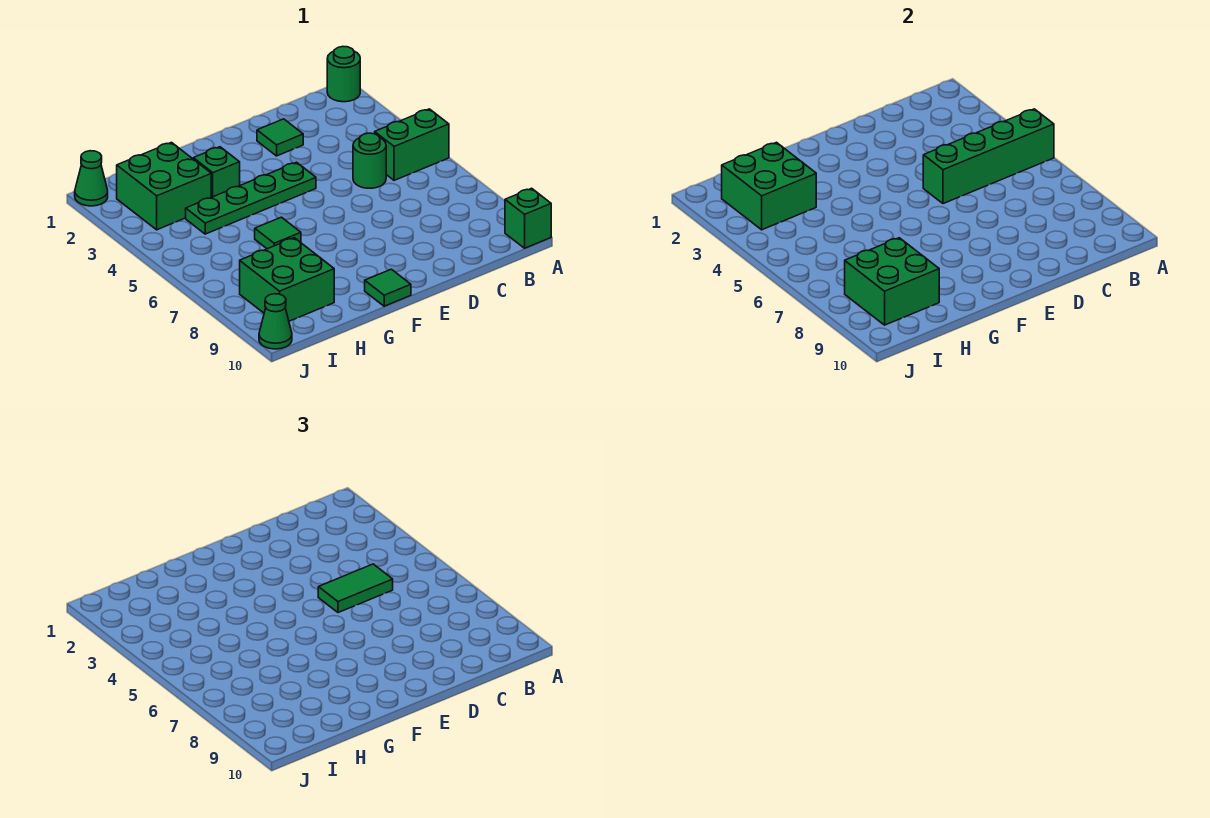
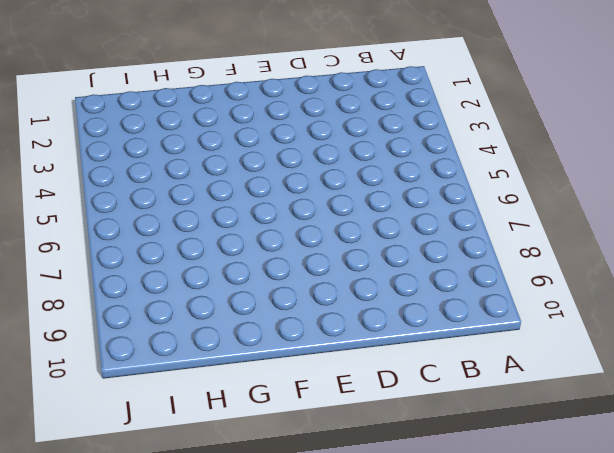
none -> green 1x1 round brick [327,47,360,102]
none -> green 1x2 brick [375,109,449,180]
none -> green 1x1 brick [505,188,551,248]

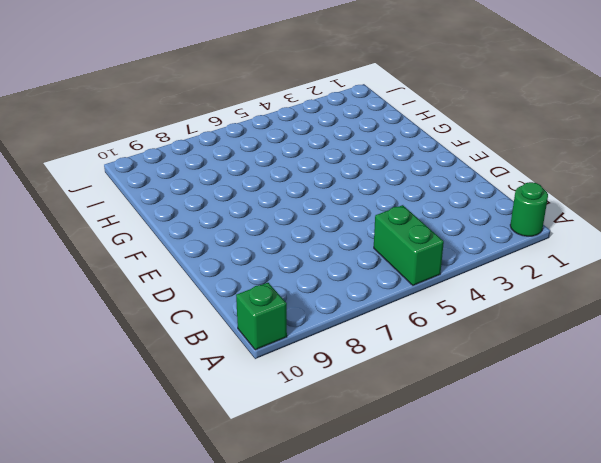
none -> green 1x1 round brick [353,133,386,188]
none -> green 1x1 tile [257,119,303,156]
none -> green 1x4 plate [186,162,316,234]

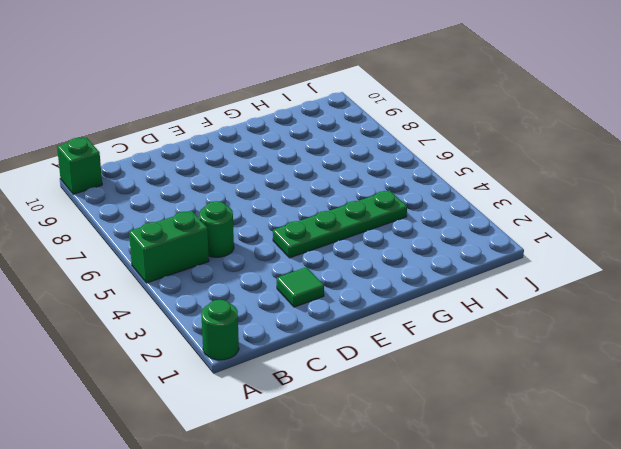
none -> green 1x1 tile [365,269,411,306]
none -> green 1x1 brick [193,147,240,197]
none -> green 1x1 tile [255,217,301,249]

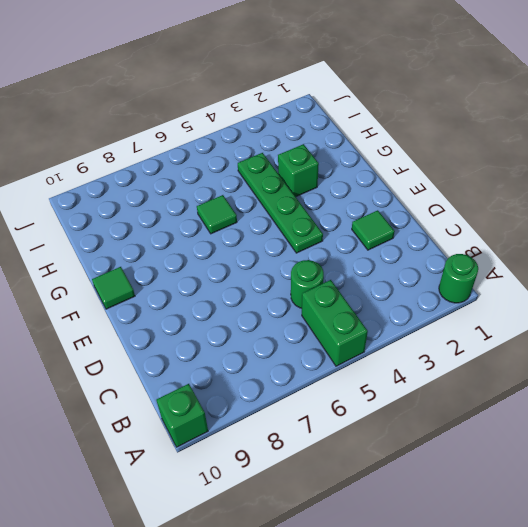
none -> green 2x2 brick [117,142,211,230]
none -> green 2x2 brick [240,238,334,321]
none -> green 1x1 cone [75,151,108,206]

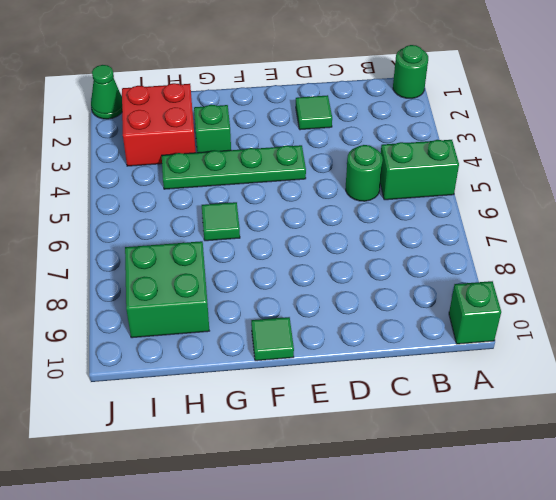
red 2x2 brick [122,83,196,166] -> green 2x2 brick [117,142,211,230]
none -> green 1x1 cone [259,294,292,349]
none -> green 1x4 brick [923,109,1054,204]
none -> green 2x2 brick [722,142,816,230]

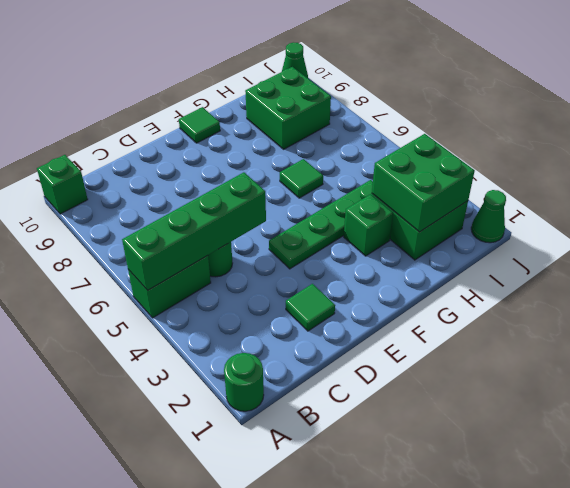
none -> green 2x2 brick [845,238,939,325]
none -> green 1x2 tile [318,564,393,613]

